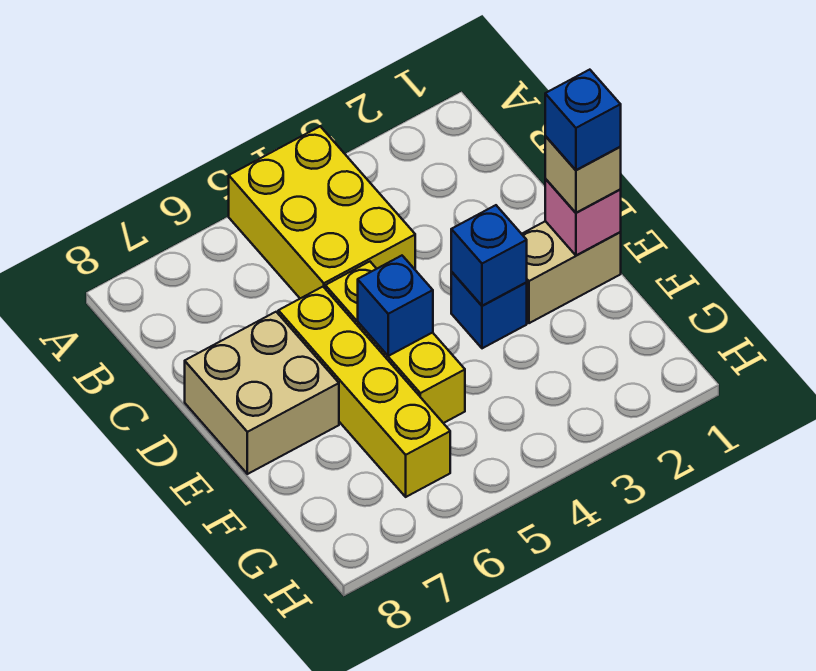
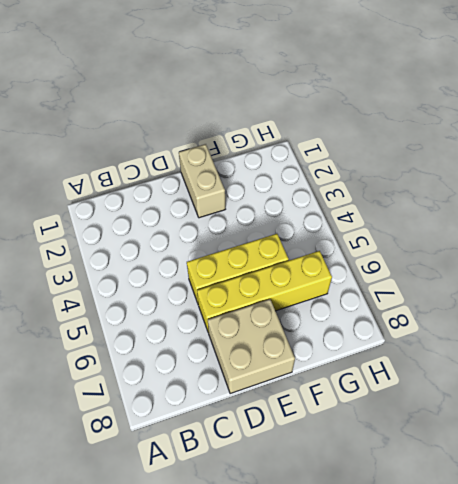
none -> yellow 2x3 brick [229,126,415,298]
none -> blue 1x1 brick [451,272,527,348]

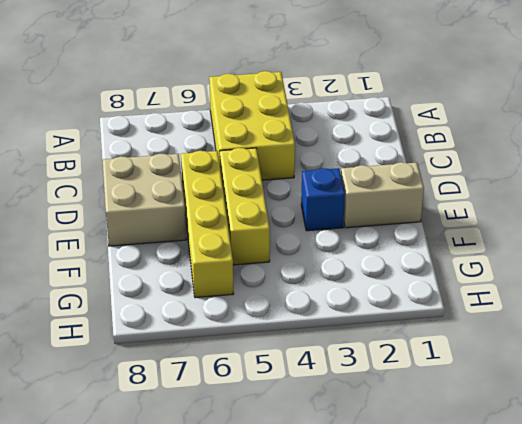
none -> pink 1x1 brick [545,179,621,256]
none -> blue 1x1 brick [451,205,527,306]

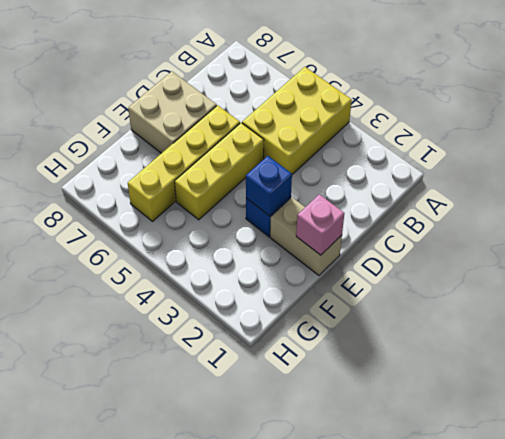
none -> blue 1x1 brick [358,256,433,356]
none -> tan 1x1 brick [545,136,621,213]

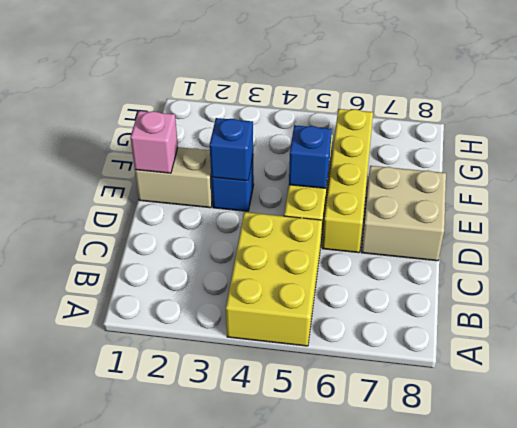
none -> tan 1x1 brick [545,136,621,213]
none -> blue 1x1 brick [545,70,621,170]

